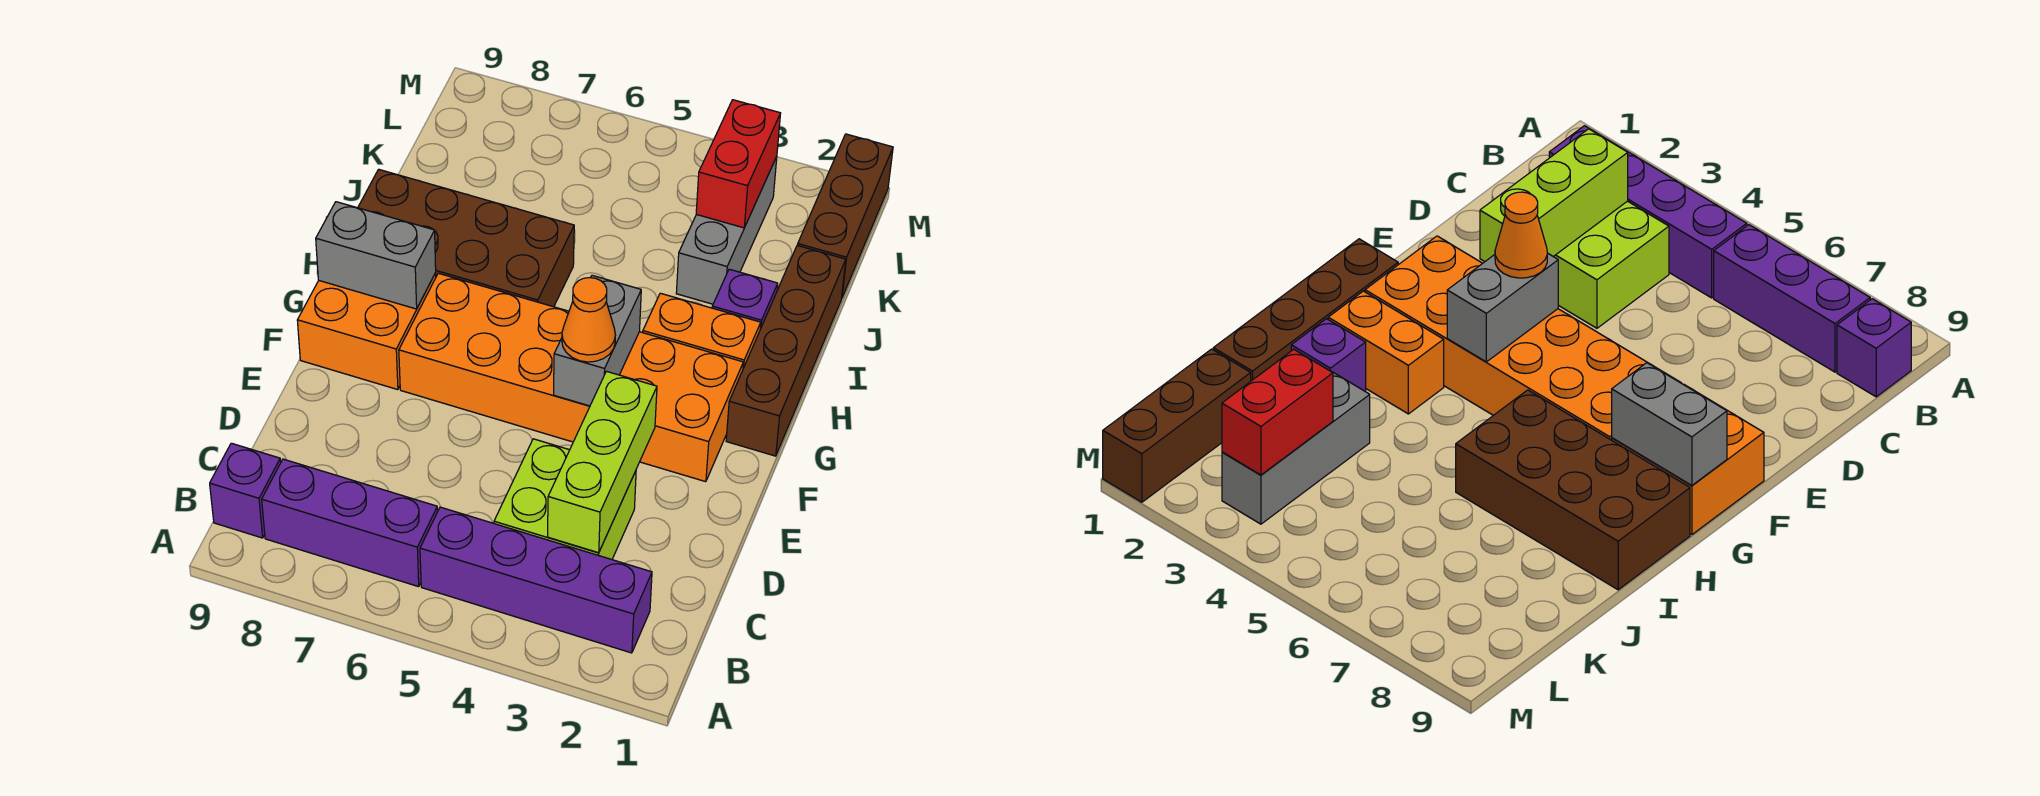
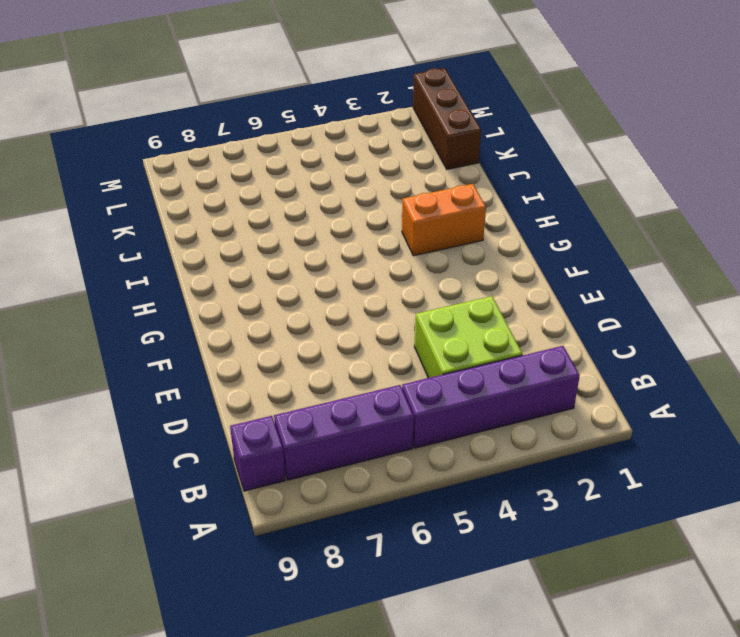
none -> orange 2x6 brick [399,273,743,482]
none -> orange 2x2 brick [297,273,436,390]
none -> brown 1x4 brick [726,245,846,456]

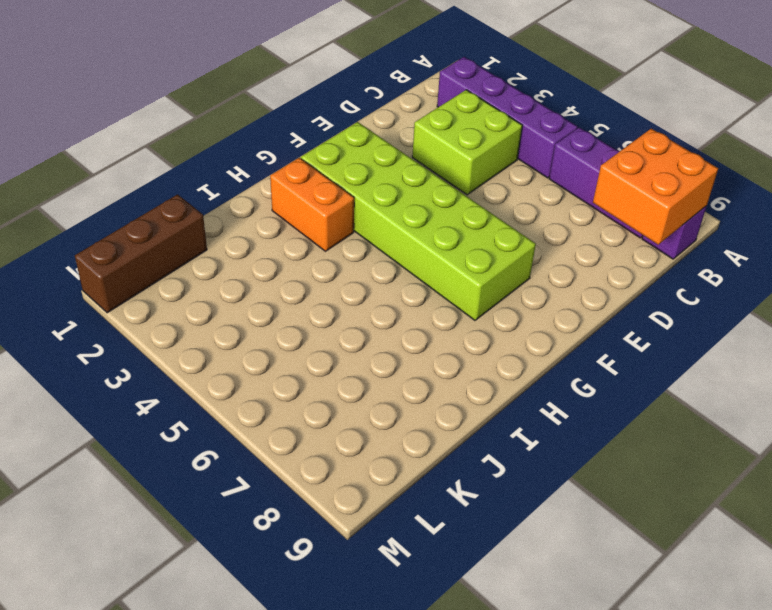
orange 2x2 brick [593,129,718,245] -> orange 2x2 brick moved to [297,273,436,390]
lime 2x6 brick [301,122,536,320] -> orange 2x6 brick [399,273,743,482]
none -> brown 1x4 brick [726,245,846,456]
none -> brown 2x4 brick [358,169,574,307]
none -> purple 1x1 brick [712,269,778,329]

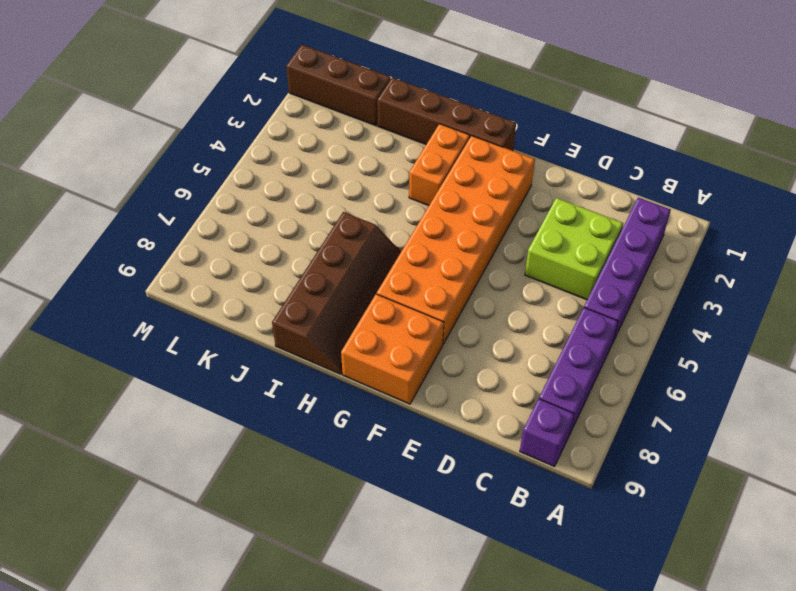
brown 2x4 slope [272,212,401,374] -> brown 2x4 brick [358,169,574,307]
none -> purple 1x1 brick [712,269,778,329]
none -> grey 1x3 brick [676,157,777,304]
none -> lime 1x3 brick [548,371,657,553]

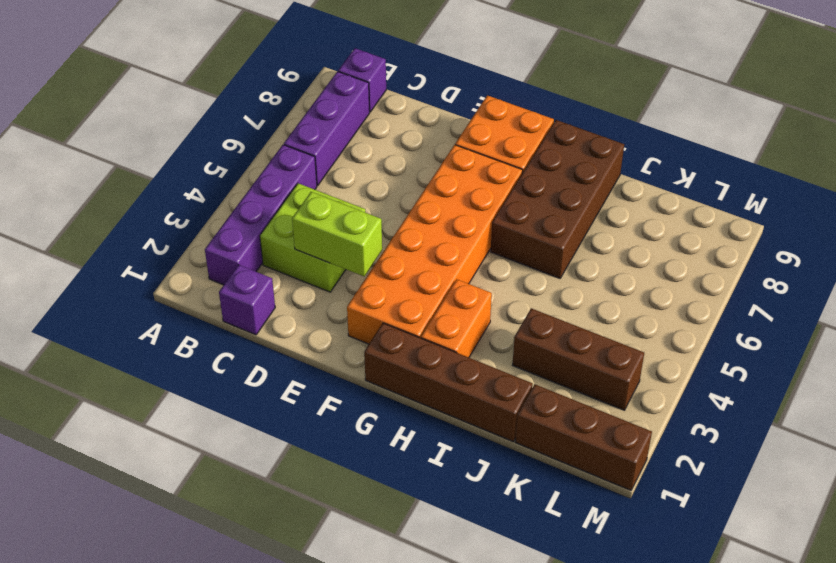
purple 1x1 brick [219,265,275,335] -> purple 1x1 brick moved to [712,269,778,329]
lime 1x2 brick [292,192,382,276] -> lime 1x3 brick [548,371,657,553]
brown 1x3 brick [513,308,644,410] -> grey 1x3 brick [676,157,777,304]
none -> grey 1x2 brick [554,275,641,406]
none -> grey 1x2 brick [316,202,436,309]
none -> red 1x2 brick [696,100,781,228]

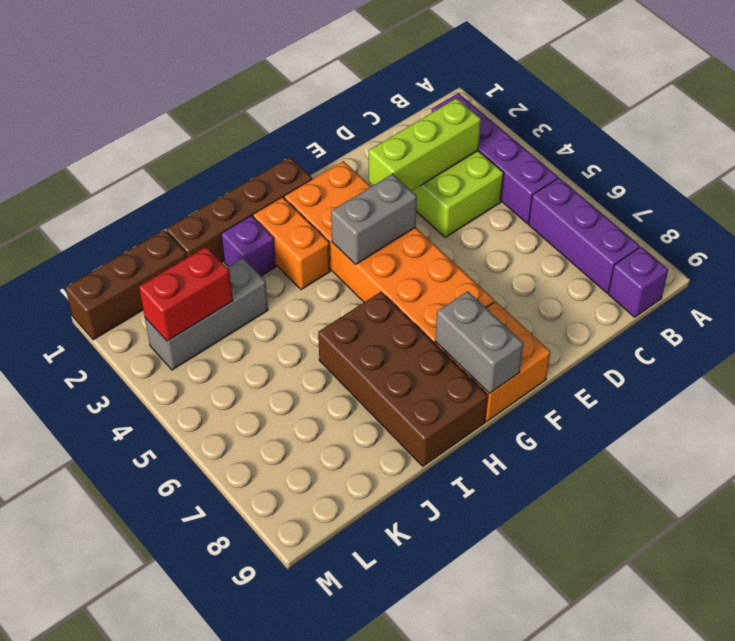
none -> orange 1x1 cone [562,278,615,362]

